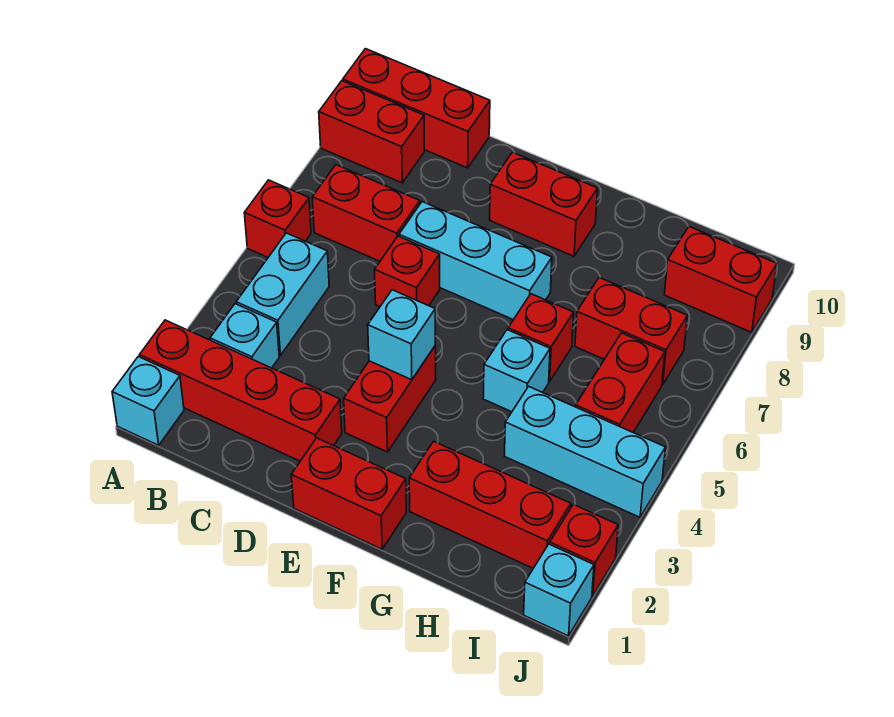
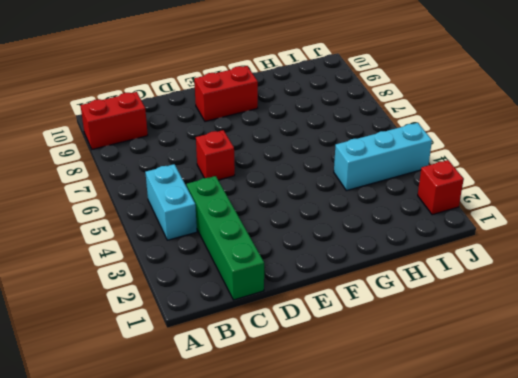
green 1x4 brick [187,176,264,300] -> red 1x4 brick [140,320,342,461]
none -> cyan 1x1 brick [112,357,184,445]
none -> red 1x1 brick [244,180,311,257]
none -> red 1x3 brick [343,49,490,168]

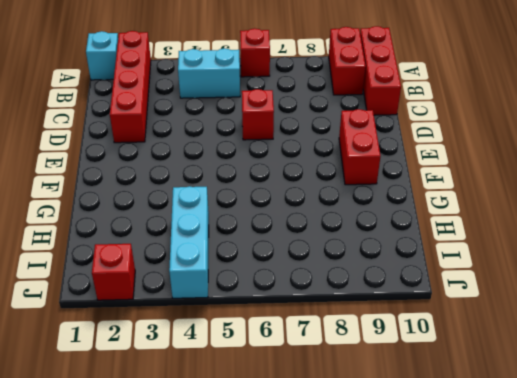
none -> cyan 1x1 brick [210,304,279,368]
none -> red 1x2 brick [312,165,420,261]
none -> cyan 1x3 brick [399,202,552,320]

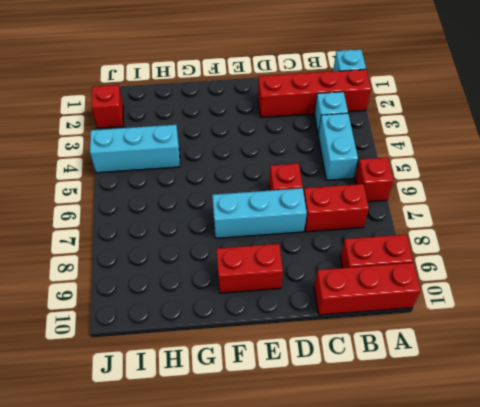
none -> red 1x2 brick [291,438,406,549]
none -> red 1x2 brick [344,346,436,452]
none -> red 1x3 brick [409,441,571,568]

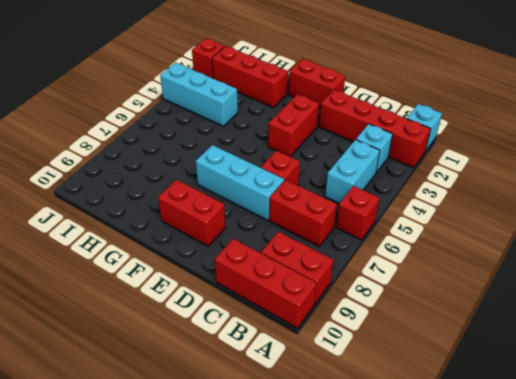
none -> cyan 1x1 brick [483,330,550,412]
none -> red 1x1 brick [508,294,574,381]
none -> red 1x2 brick [575,278,687,385]

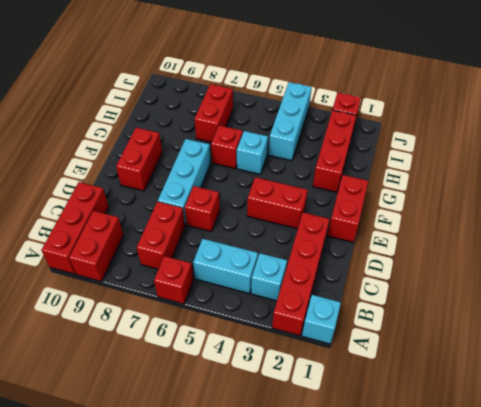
none -> red 1x2 brick [576,333,665,432]
none -> red 1x2 brick [664,227,777,332]
none -> cyan 1x1 brick [524,544,594,636]

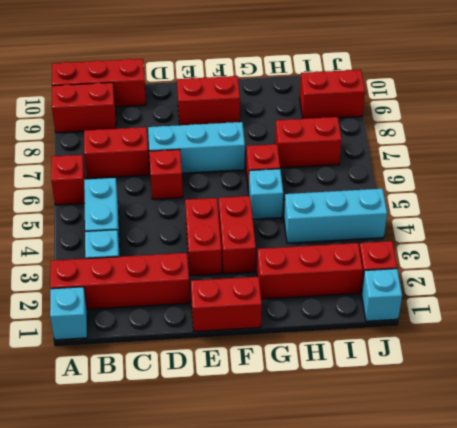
red 1x2 brick [219,196,256,274] -> red 1x2 brick moved to [576,333,665,432]
none -> cyan 1x1 brick [368,290,435,380]

